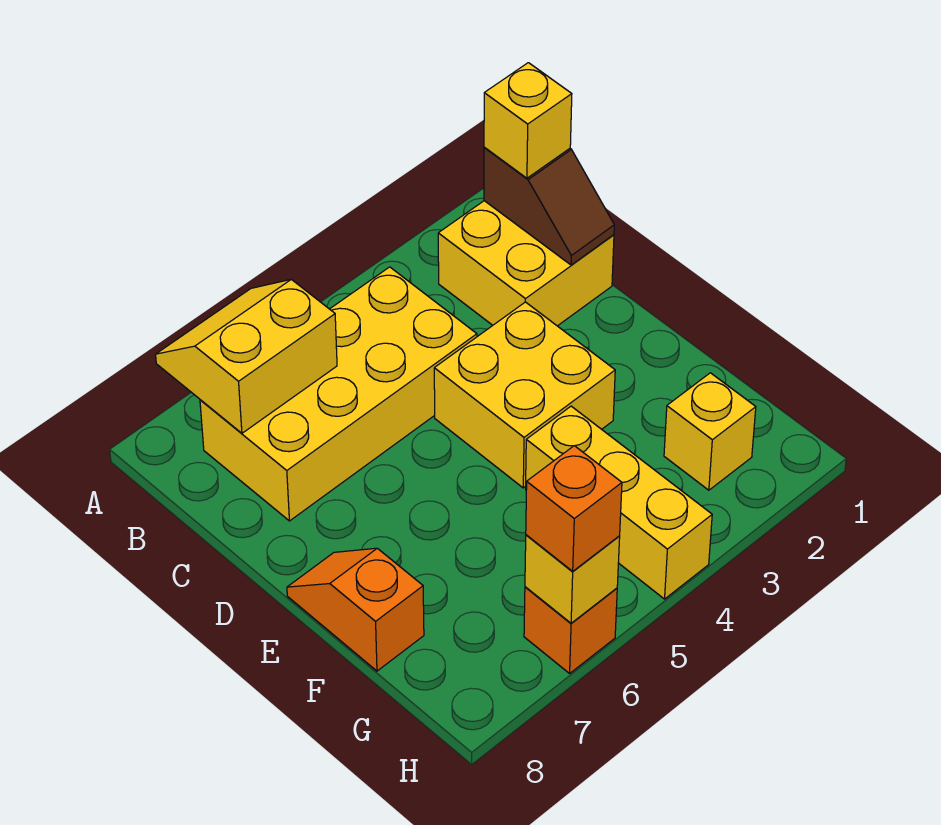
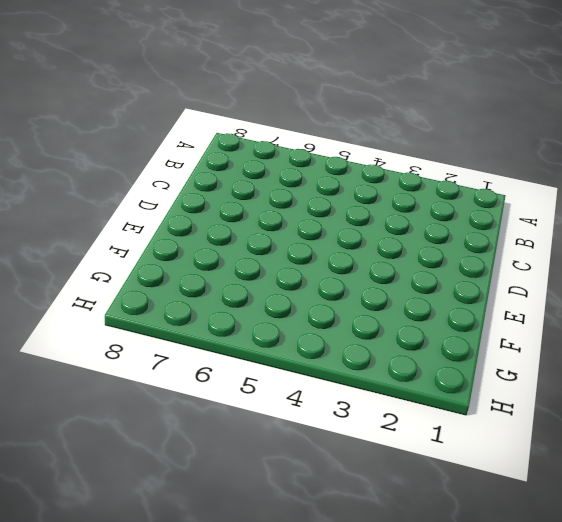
none -> yellow 2x2 brick [438,201,614,326]
none -> yellow 2x4 brick [200,267,477,521]
none -> yellow 2x2 brick [434,302,615,488]

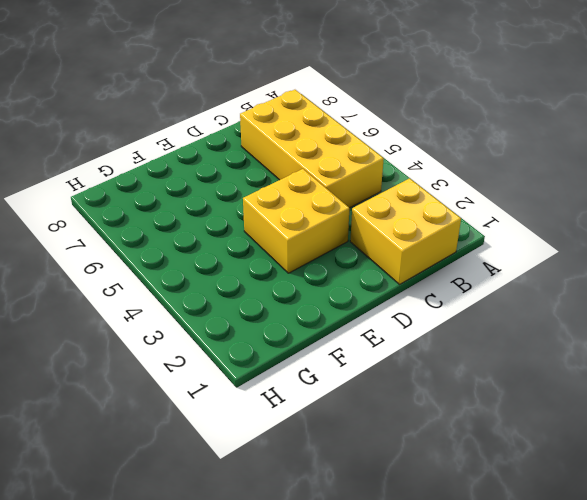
none -> orange 1x2 slope [287,548,424,671]
none -> yellow 1x3 brick [526,406,712,599]
none -> yellow 1x1 brick [664,373,756,490]

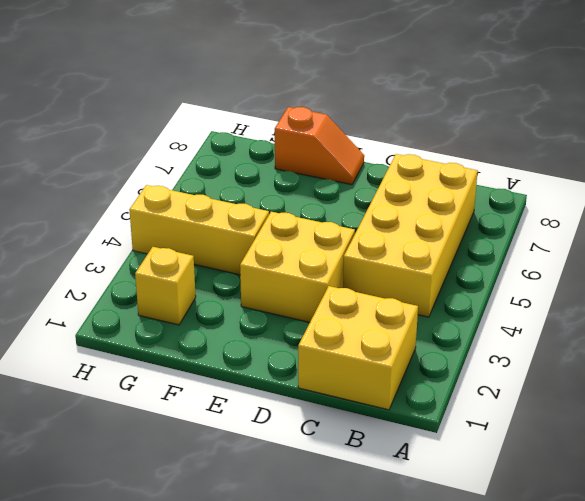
none -> orange 1x1 brick [524,587,617,673]
none -> yellow 2x2 slope [156,279,337,433]
none -> brown 1x2 slope [484,147,614,265]

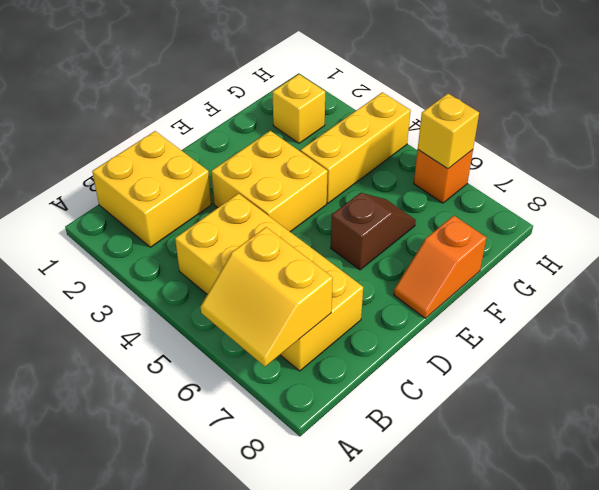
brown 1x2 slope [331,193,416,270] -> brown 1x2 slope moved to [484,147,614,265]
none -> yellow 1x1 brick [484,63,572,178]
none -> orange 1x1 brick [526,446,622,571]

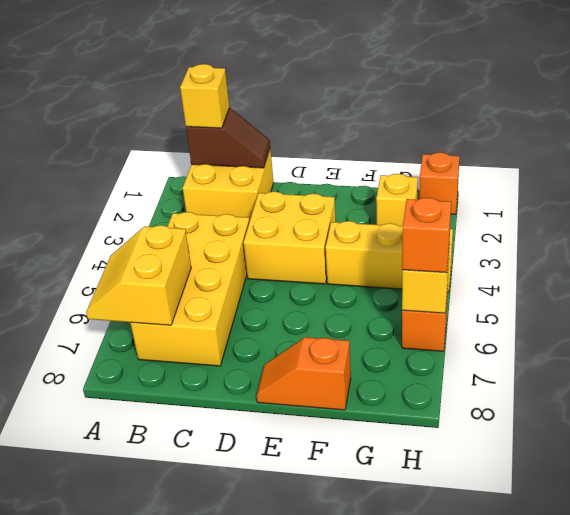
orange 1x1 brick [419,152,459,214] -> none

